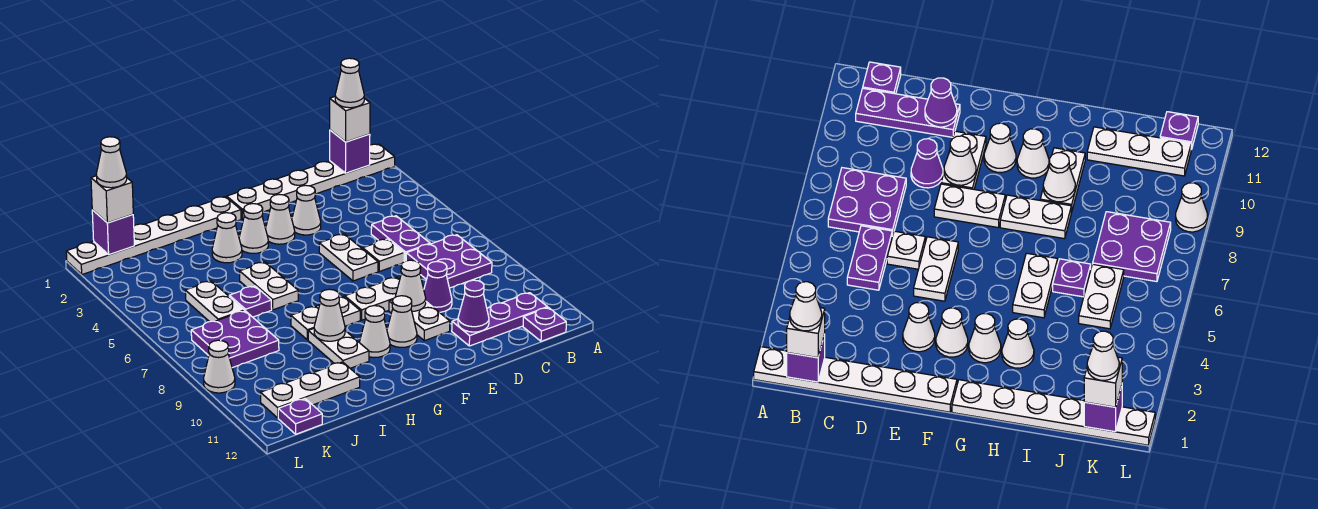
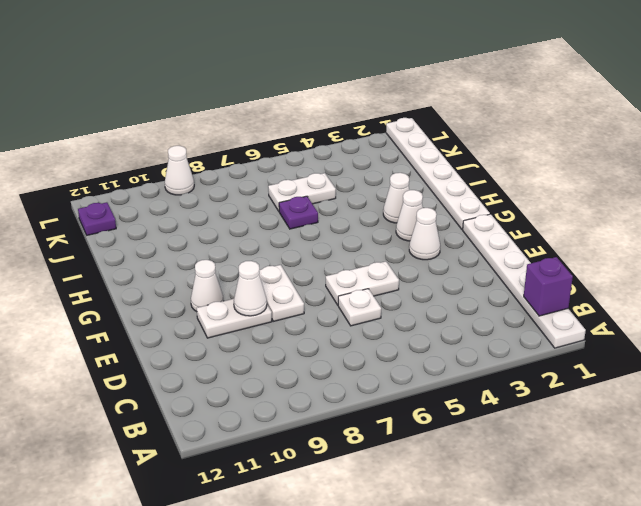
none -> purple 2x2 plate [406,235,492,288]
none -> purple 1x3 plate [452,293,547,346]
none -> purple 1x1 plate [523,307,566,341]
none -> purple 1x2 plate [371,216,430,262]

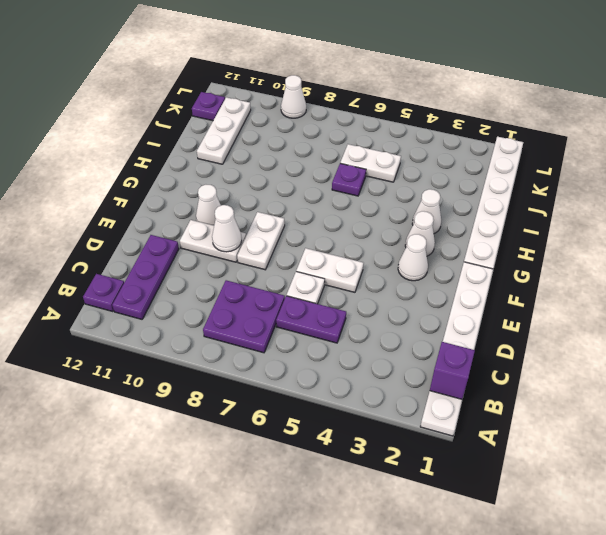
none -> purple 1x1 cone [424,261,452,312]
none -> white 1x1 cone [292,185,321,235]
none -> white 1x2 plate [291,296,360,340]
none -> white 1x1 cone [359,306,390,358]

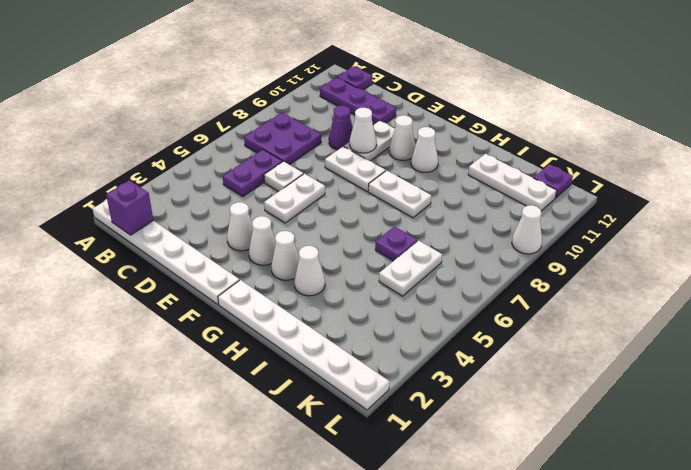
none -> white 1x2 plate [240,262,298,310]
none -> white 1x2 plate [308,329,369,368]
none -> purple 2x2 plate [191,311,279,368]
none -> purple 1x1 cone [458,280,489,332]

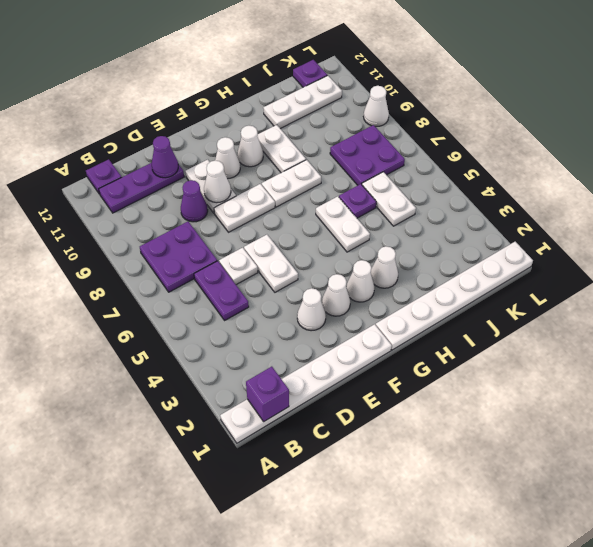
none -> white 1x1 cone [314,289,345,341]
none -> purple 1x1 brick [92,210,134,255]
none -> white 1x1 brick [330,97,370,142]
none -> white 1x1 brick [91,176,133,223]

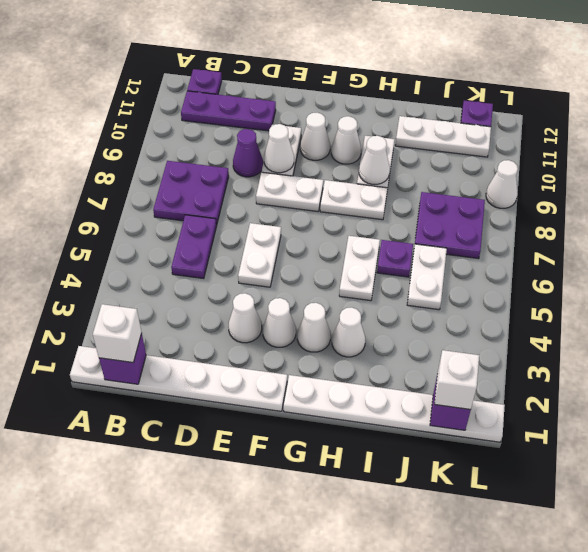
none -> white 1x1 plate [363,239,404,271]
none -> purple 1x1 cone [458,280,489,332]
none -> white 1x1 cone [335,58,364,108]
none -> white 1x1 cone [96,137,127,188]

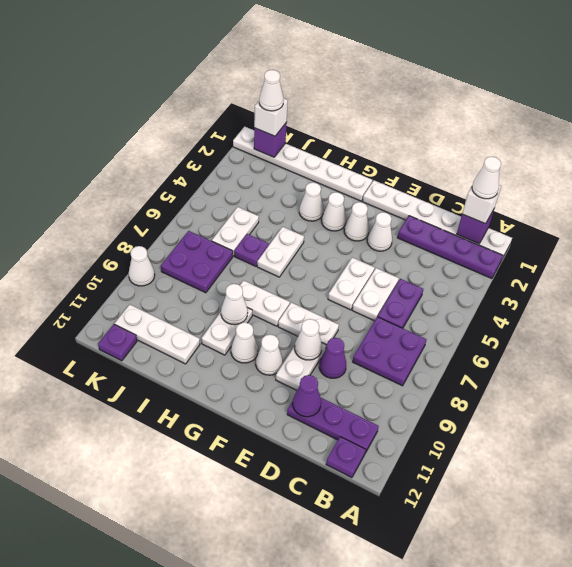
purple 1x4 plate [397,216,503,279] -> none
white 1x2 plate [352,268,399,321] -> white 1x1 plate [363,239,404,271]

